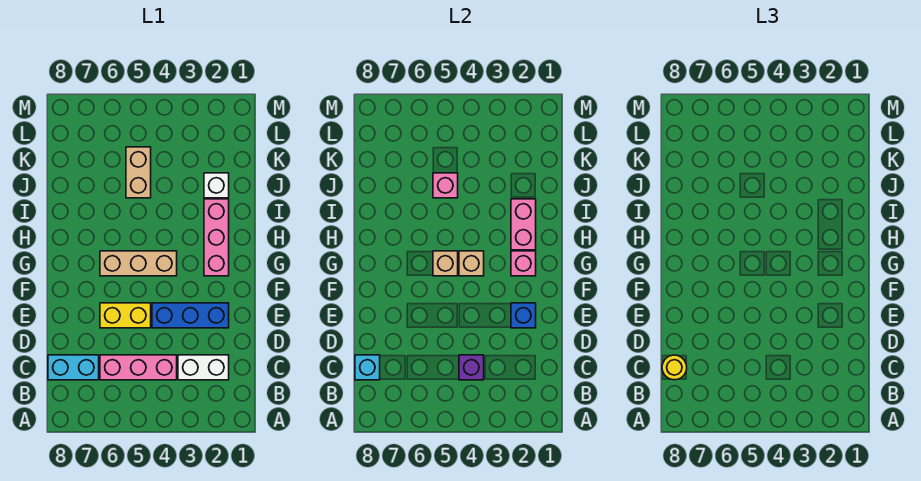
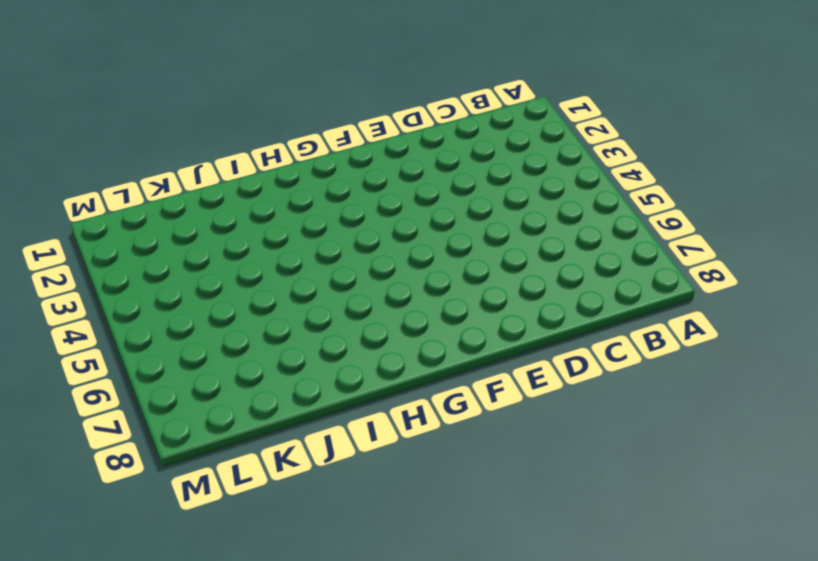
none -> white 1x2 brick [178,355,229,380]
none -> pink 1x3 brick [100,355,177,380]
none -> cyan 1x2 brick [48,355,99,380]

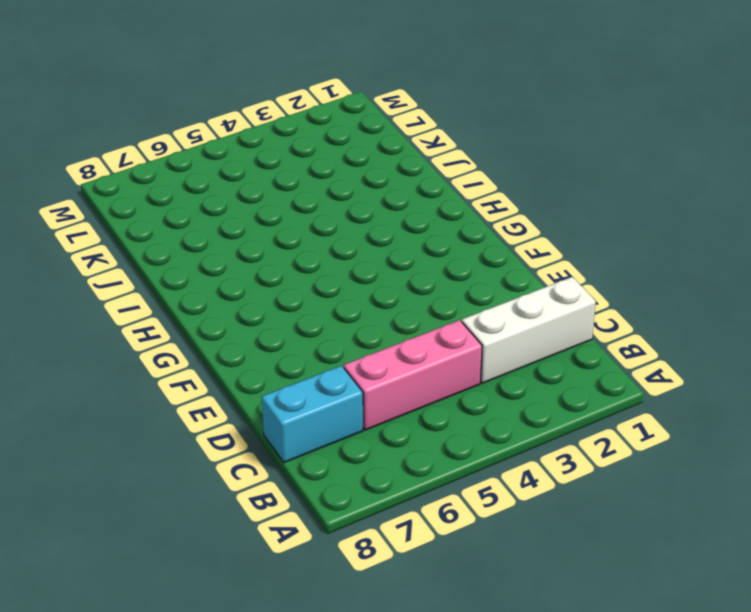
white 1x3 brick [462,277,596,383] -> white 1x2 brick [178,355,229,380]
none -> blue 1x3 brick [152,303,229,328]
none -> yellow 1x2 brick [100,303,151,328]
none -> pink 1x3 brick [204,199,229,276]

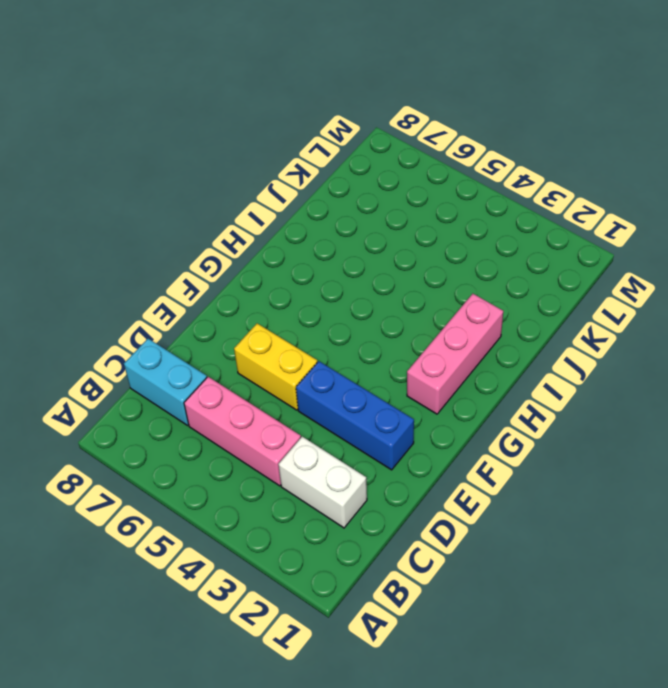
none -> tan 1x3 brick [100,251,177,276]
none -> white 1x1 brick [204,173,229,198]
none -> tan 1x2 brick [126,147,151,198]

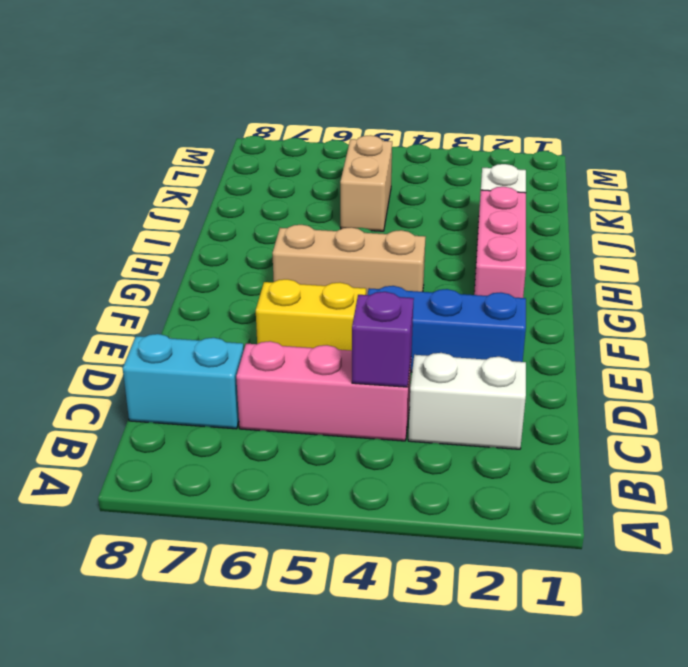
none -> cyan 1x1 brick [355,355,380,380]
none -> blue 1x1 brick [511,303,536,328]
none -> pink 1x1 brick [511,251,536,276]

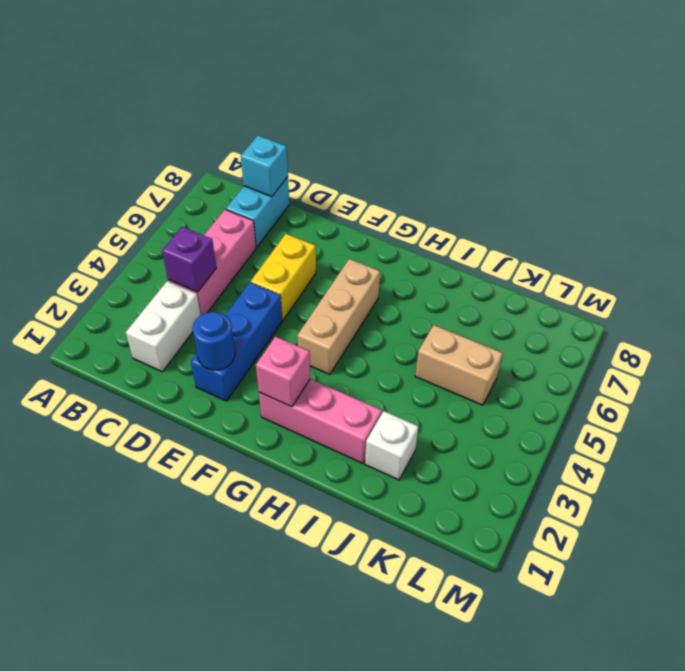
blue 1x1 round brick [193,312,235,370] -> blue 1x1 brick [511,303,536,328]
none -> tan 1x1 brick [459,251,484,276]
none -> tan 1x1 brick [433,251,458,276]
none -> pink 1x2 brick [511,199,536,250]

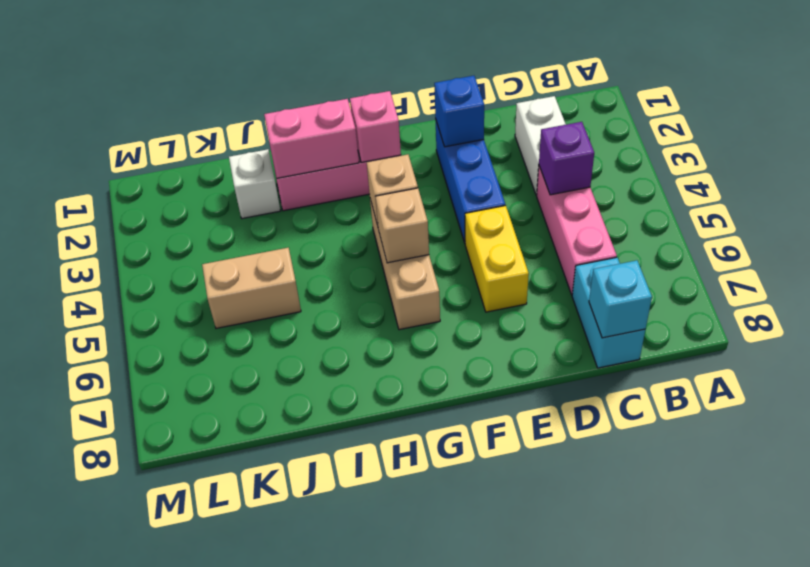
none -> pink 1x1 brick [433,173,458,198]
none -> yellow 1x1 round brick [662,355,687,380]

